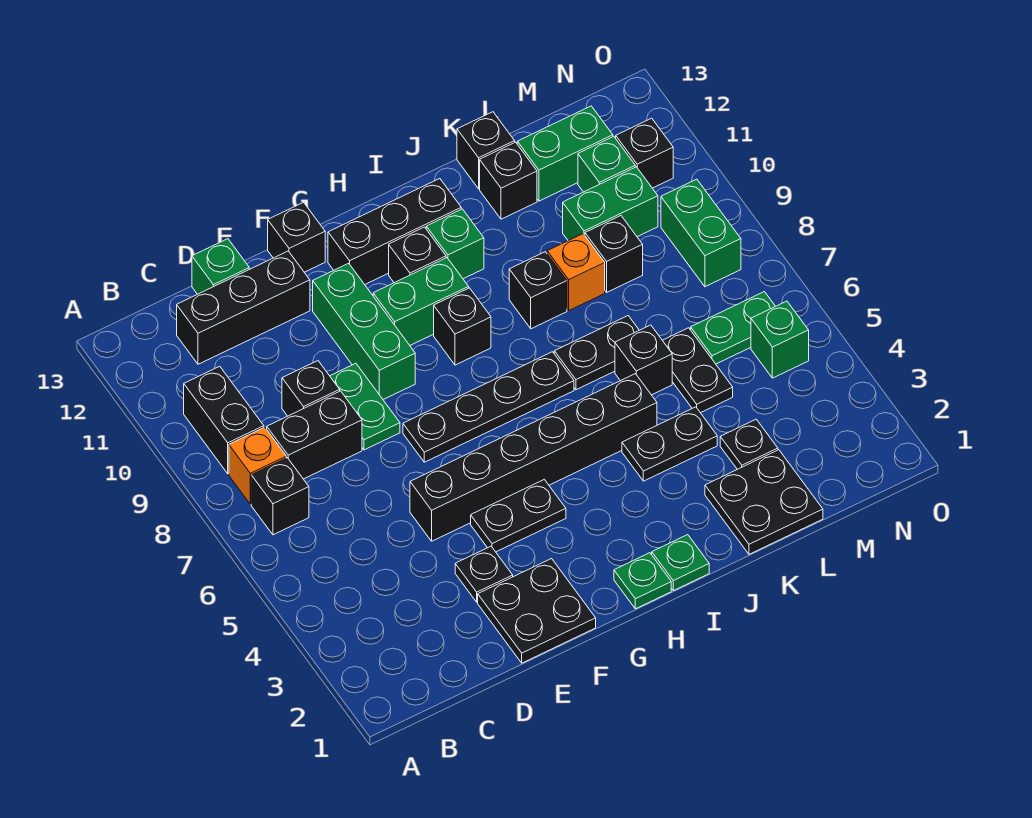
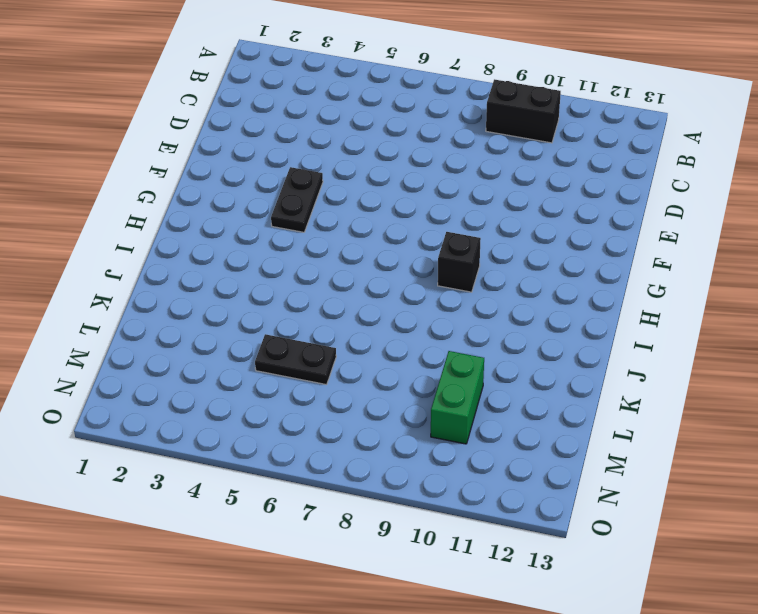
none -> black 1x1 brick [251,458,309,535]
none -> orange 1x1 brick [229,427,286,504]
none -> black 1x2 brick [267,391,362,479]
none -> black 1x3 brick [177,251,310,364]

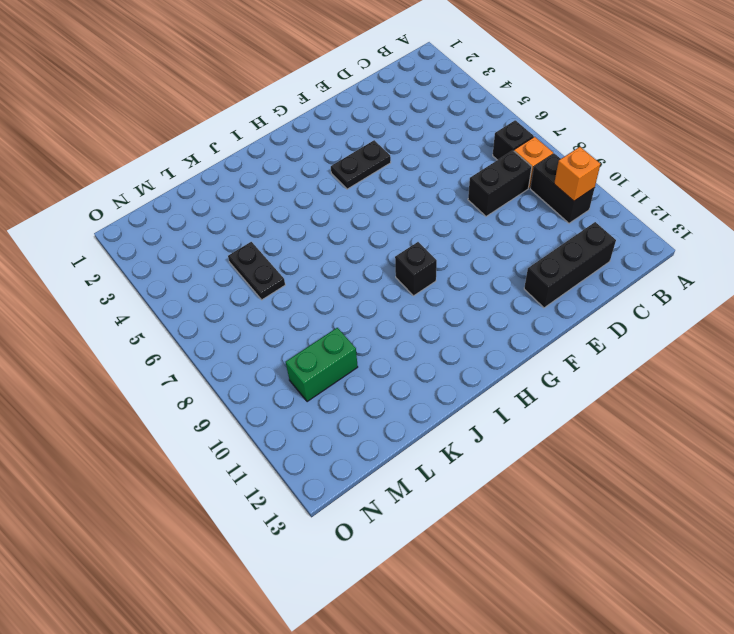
orange 1x1 brick [554,147,600,201] -> orange 1x1 brick moved to [547,234,605,310]
none -> black 1x1 brick [282,361,340,416]
none -> green 1x1 brick [192,239,249,294]
none -> black 2x2 plate [478,559,596,663]
none -> black 1x1 plate [455,546,513,602]

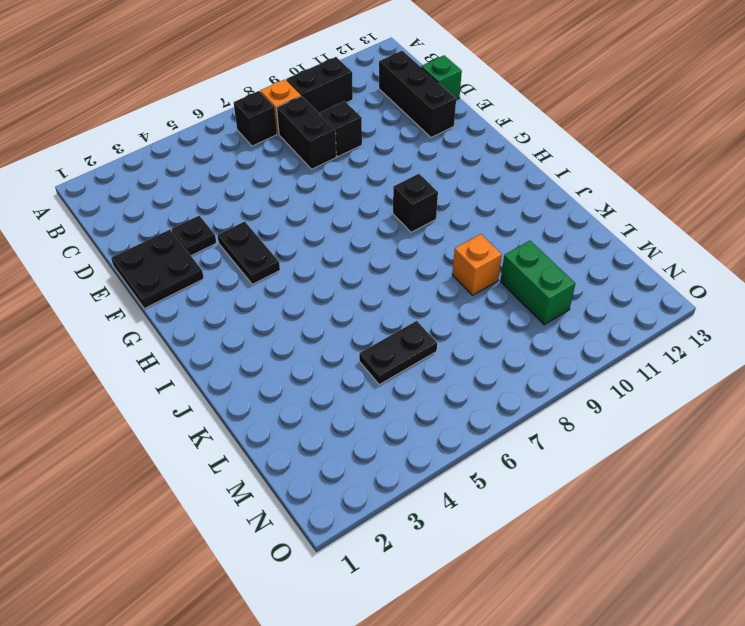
none -> black 1x6 brick [410,374,657,541]
none -> green 1x2 plate [330,363,400,450]
none -> black 1x4 plate [403,352,574,462]
none -> green 1x3 brick [313,263,415,400]

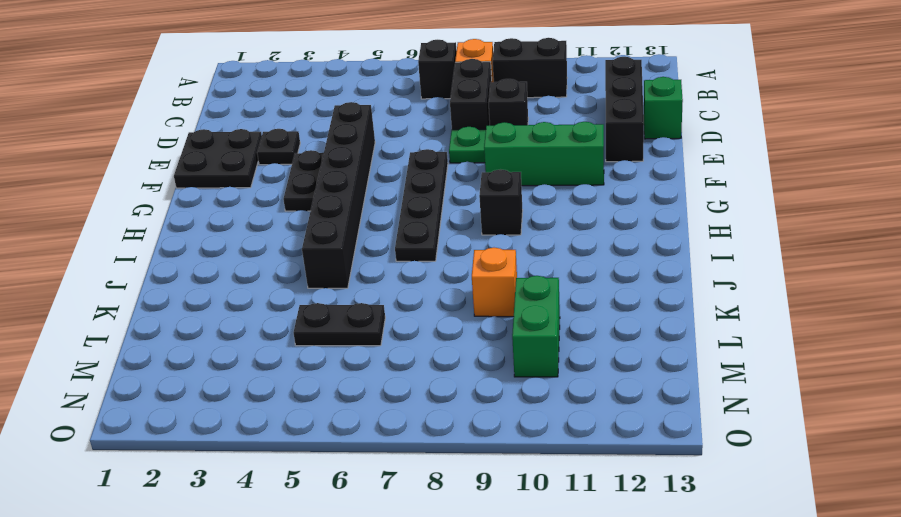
none -> black 1x1 brick [268,202,325,272]
none -> green 1x2 brick [373,258,469,345]
none -> black 1x3 brick [328,179,461,284]
none -> green 1x1 plate [614,553,671,609]

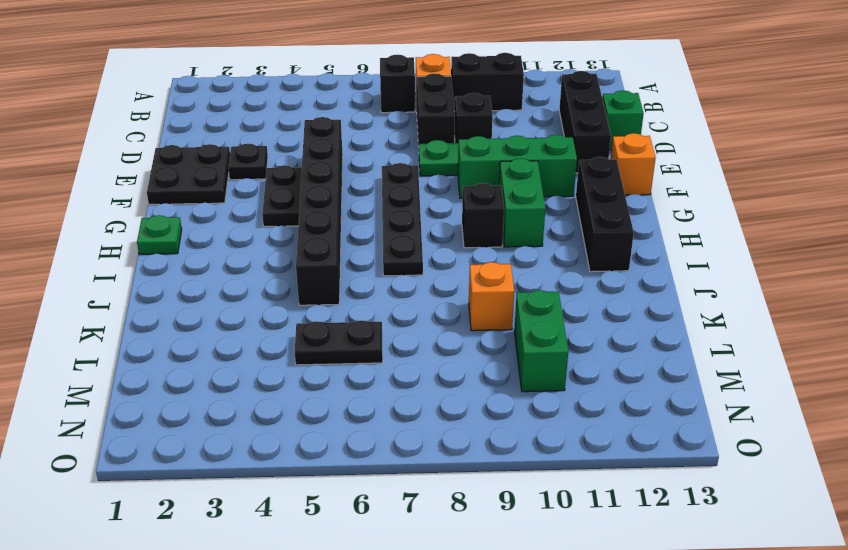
orange 1x1 brick [611,133,656,195] -> black 1x1 brick [268,202,325,272]
none -> black 1x1 brick [389,227,446,283]
none -> green 1x1 plate [652,535,709,591]
none -> green 1x1 brick [426,209,484,279]
none -> black 1x2 plate [622,407,717,481]

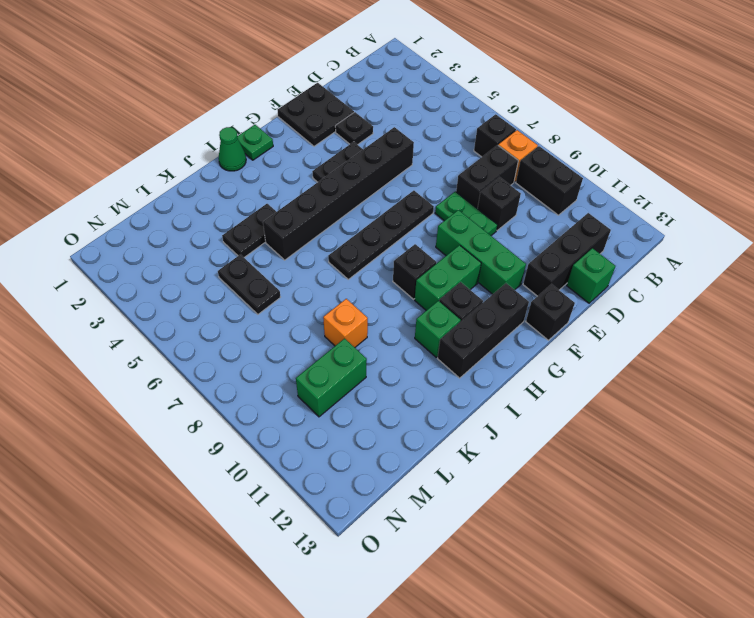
green 1x1 cone [218,127,246,171] -> green 1x1 plate [652,535,709,591]
none -> black 1x2 plate [554,316,639,390]
none -> black 1x1 brick [509,252,567,329]
none -> black 2x2 plate [705,450,823,554]
none -> black 1x1 brick [615,325,672,395]

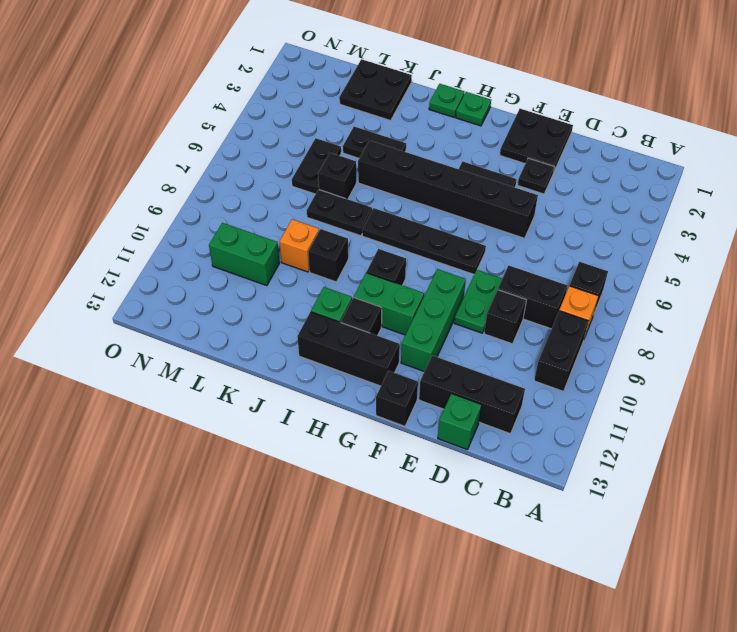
none -> black 1x1 brick [480,142,537,219]
none -> black 1x1 brick [457,112,515,189]
none -> black 1x1 plate [720,419,778,469]
none -> black 1x1 brick [585,216,643,292]

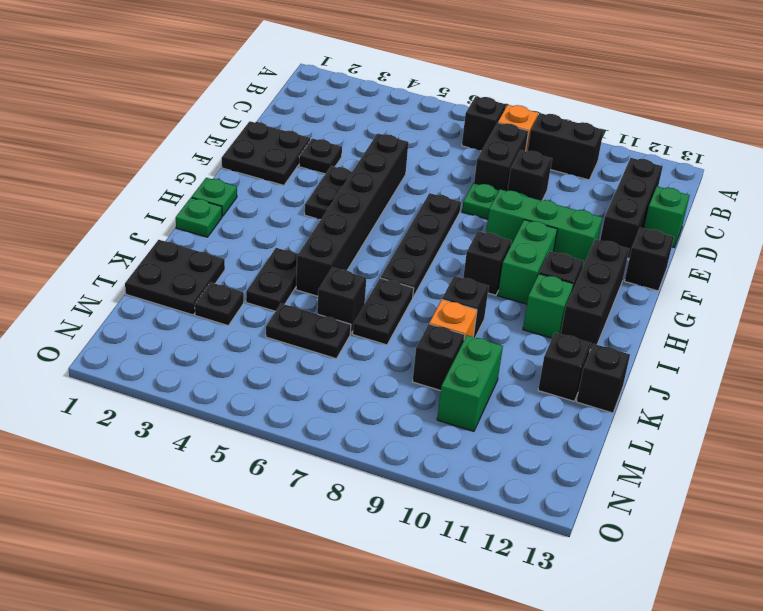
none -> green 1x2 brick [517,106,613,201]
none -> green 1x2 plate [691,292,775,364]
none -> green 1x1 brick [578,136,635,192]
none -> green 1x1 brick [751,301,809,378]

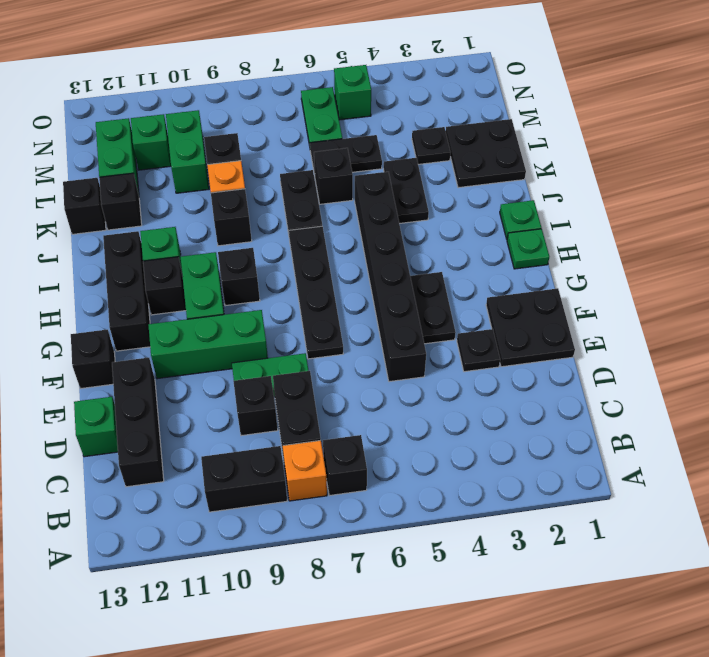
none -> green 1x2 brick [661,179,741,287]
none -> black 1x1 brick [616,118,673,188]

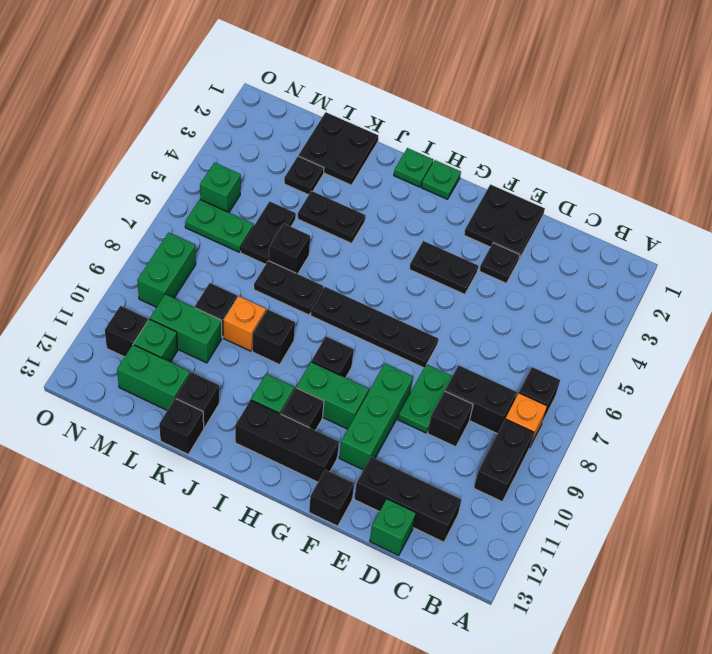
none -> black 1x6 brick [410,374,657,541]

